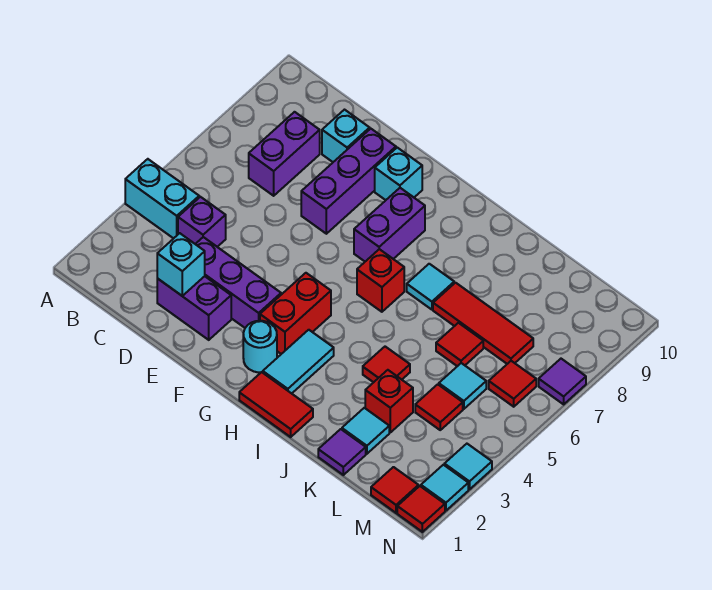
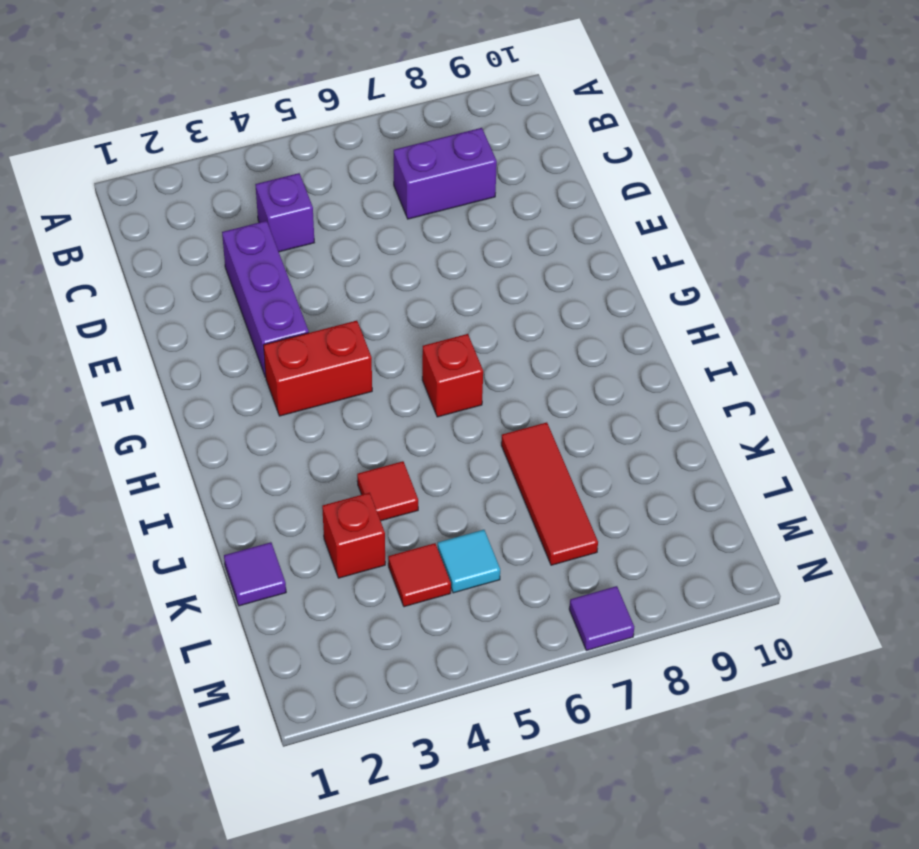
none -> cyan 1x2 brick [125,159,199,238]
none -> purple 1x2 brick [157,276,231,340]
none -> cyan 1x1 brick [322,110,370,162]
none -> purple 1x3 brick [301,129,396,234]

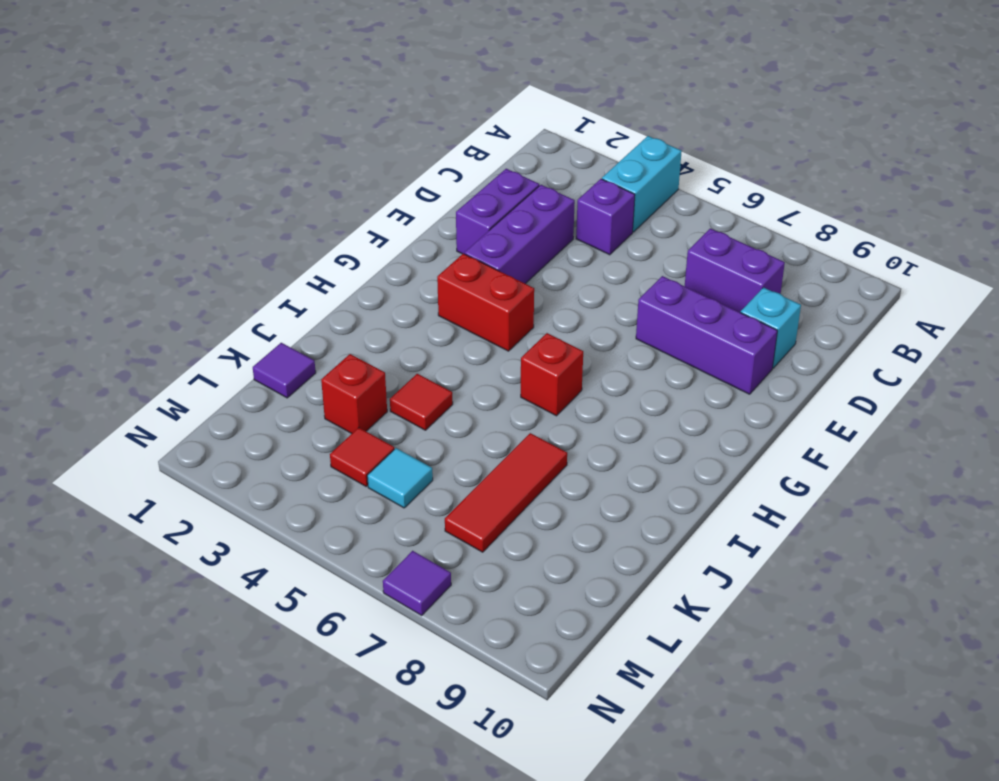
none -> cyan 1x1 brick [375,148,422,200]
none -> cyan 1x1 round brick [243,321,277,372]
none -> purple 1x2 brick [354,188,425,261]
none -> red 1x2 tile [239,372,313,437]

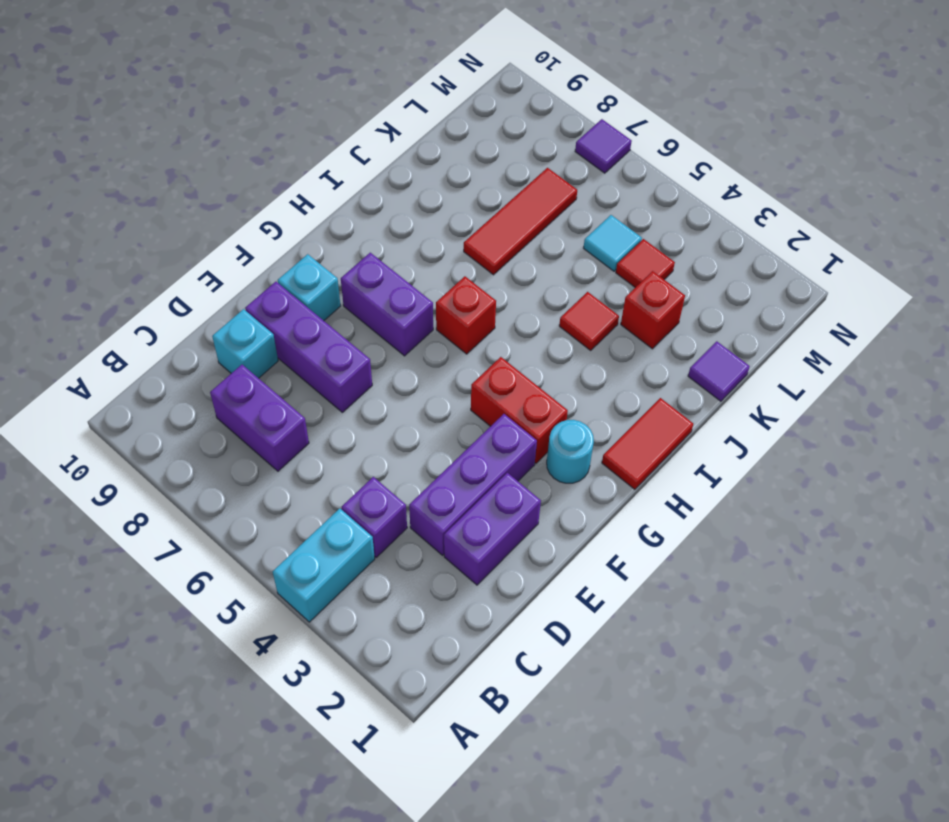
none -> cyan 1x2 tile [262,330,334,393]
none -> cyan 1x1 tile [407,264,454,310]
none -> cyan 1x1 tile [342,408,389,454]
none -> red 1x1 tile [436,323,483,366]

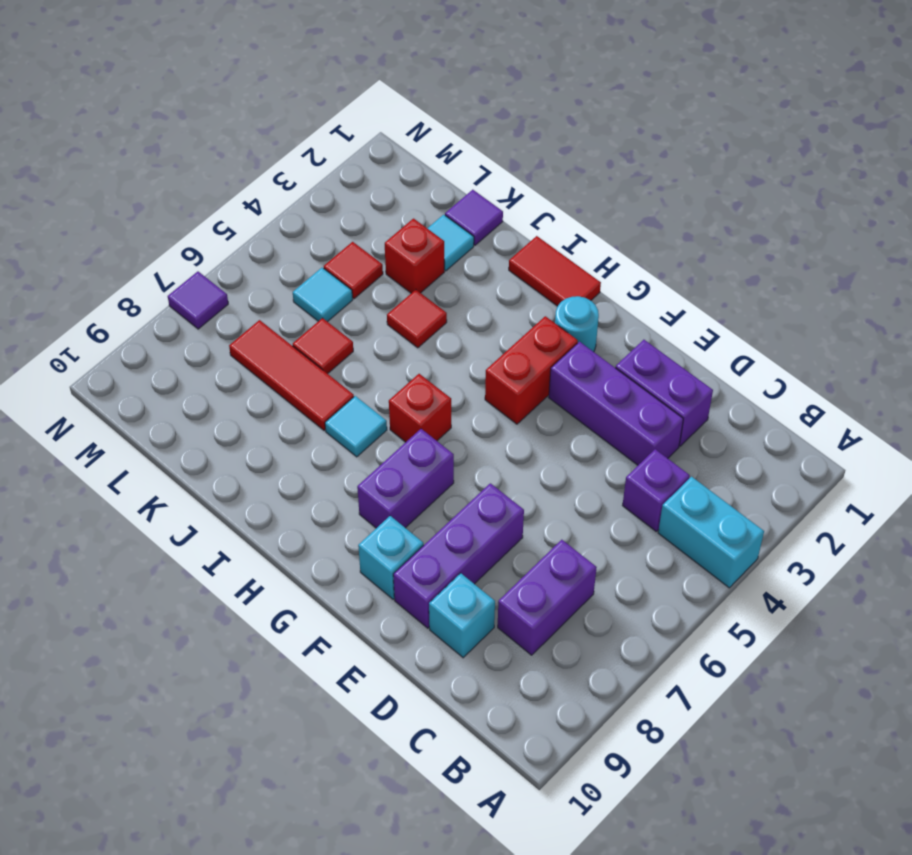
none -> cyan 1x2 tile [262,330,334,393]
none -> red 1x1 tile [371,467,419,513]
none -> red 1x1 tile [489,361,536,407]
none -> red 1x1 tile [397,486,445,532]

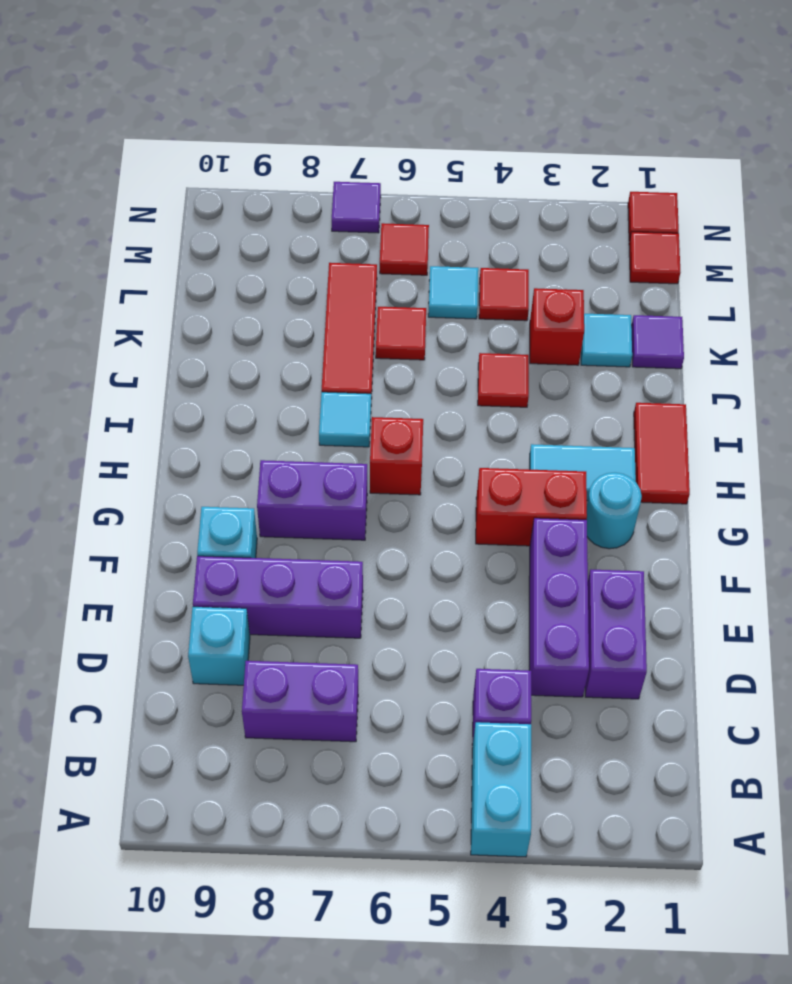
none -> cyan 1x1 tile [421,465,468,511]
none -> cyan 1x1 tile [444,444,492,489]
none -> cyan 1x1 brick [157,233,205,296]

